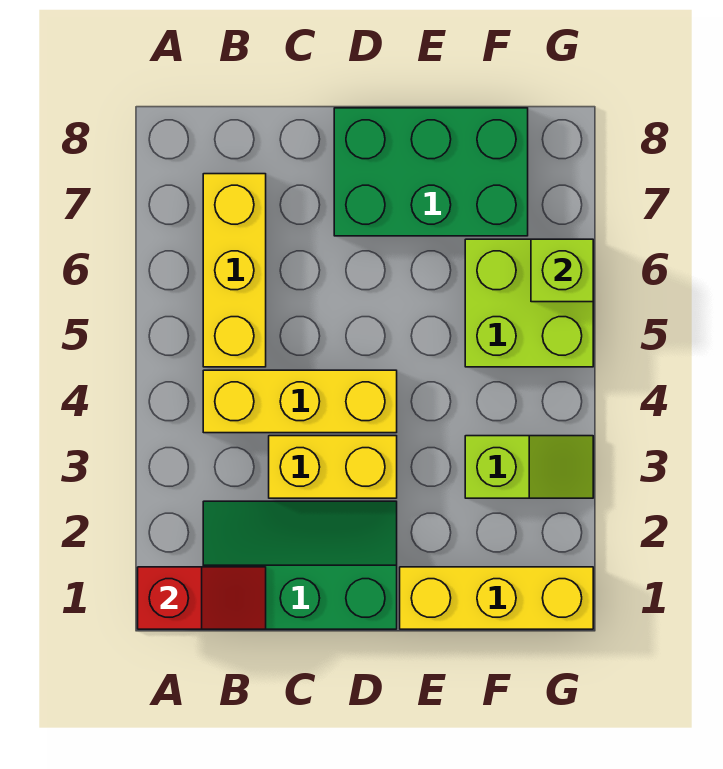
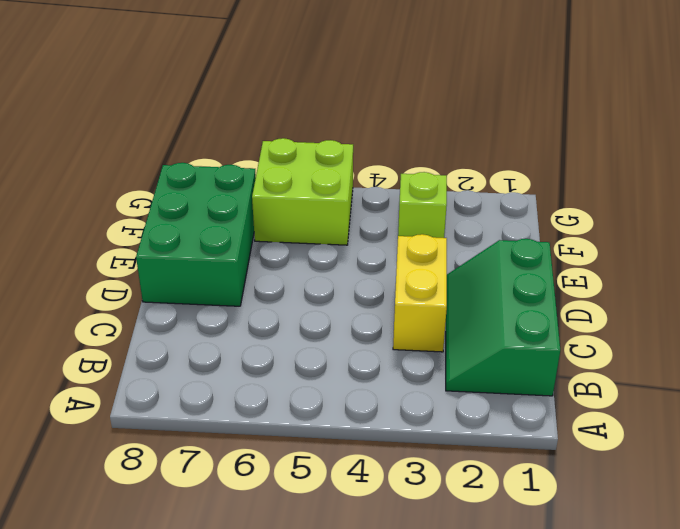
none -> yellow 1x3 brick [203,370,397,433]
none -> yellow 1x3 brick [203,174,266,367]

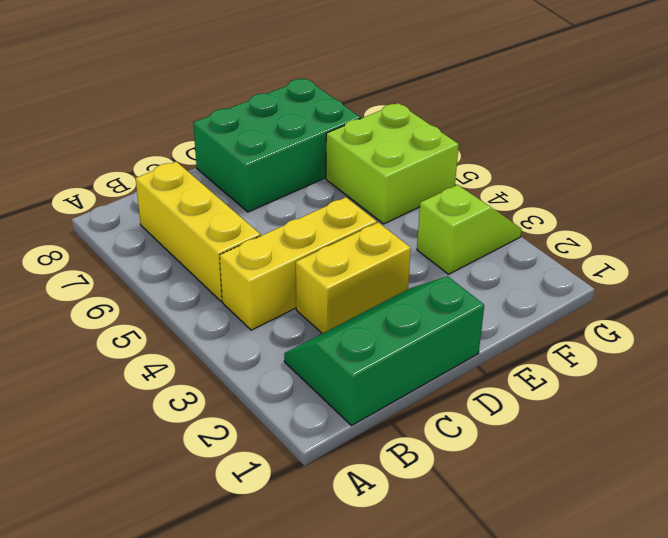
none -> yellow 1x3 brick [400,567,593,629]
none -> red 1x2 slope [138,567,266,629]

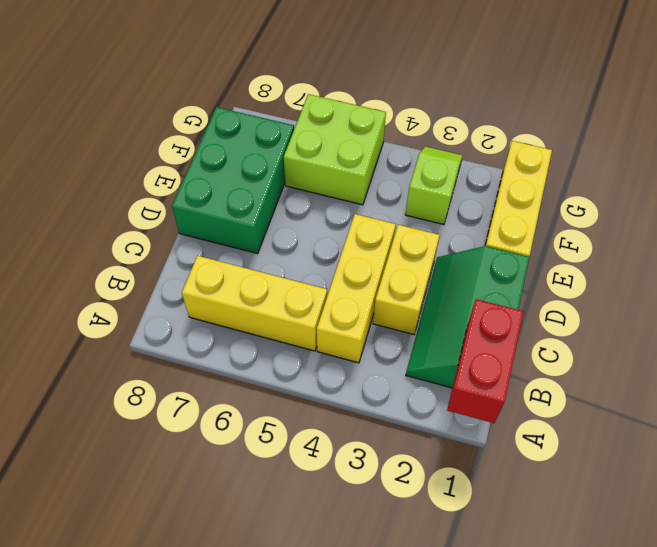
red 1x2 brick [447,299,524,423] -> red 1x2 slope [138,567,266,629]
none -> lime 1x1 brick [531,239,593,302]

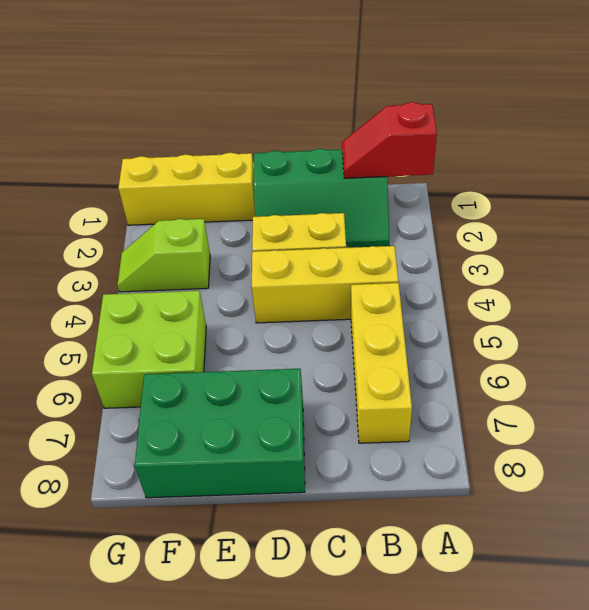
none -> lime 1x1 brick [531,239,593,302]

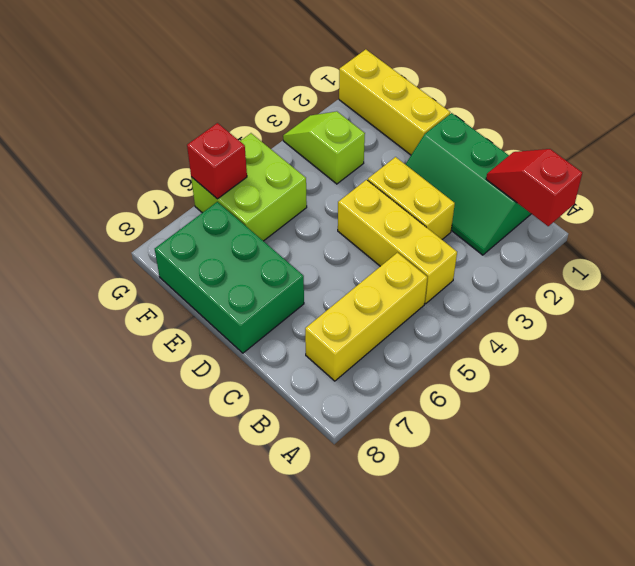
red 1x1 brick [187,123,247,199] -> lime 1x1 brick [531,239,593,302]

